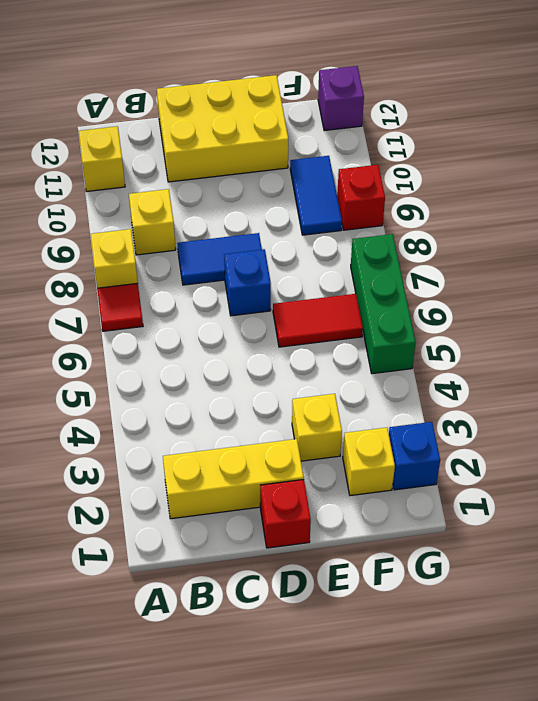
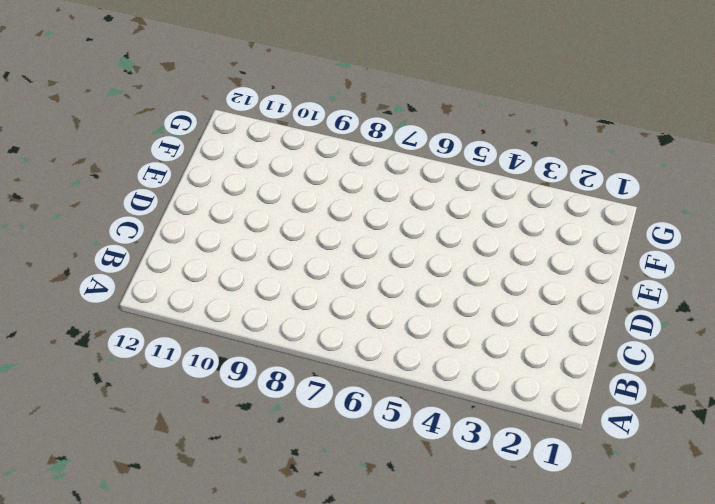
none -> red 1x1 tile [97,283,143,331]
none -> yellow 1x1 brick [90,229,138,288]
none -> yellow 1x1 brick [78,126,125,192]

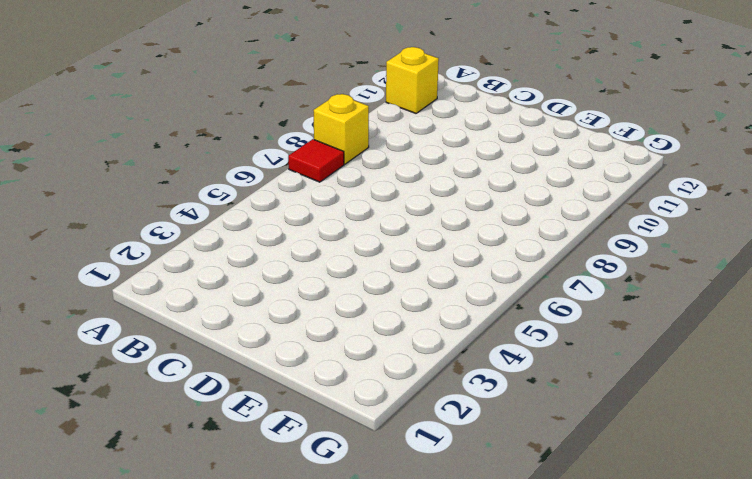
none -> yellow 1x3 brick [163,439,304,519]
none -> yellow 1x1 brick [129,189,176,255]
none -> blue 1x2 tile [177,233,262,285]

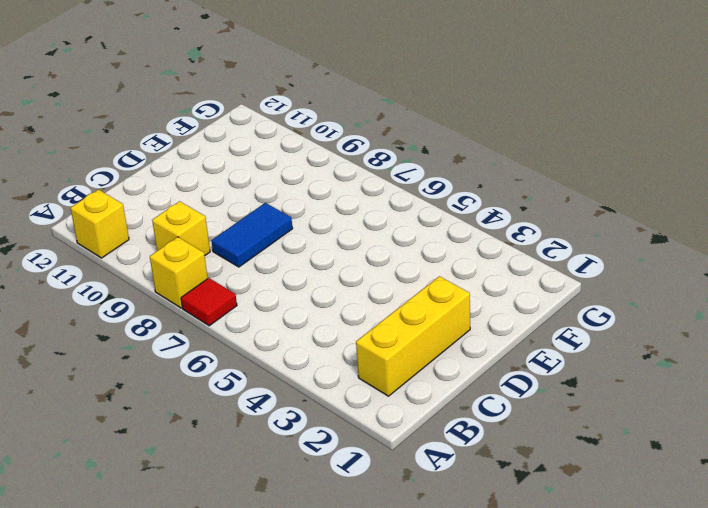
none -> yellow 2x3 brick [157,75,288,182]
none -> red 1x1 brick [260,480,311,548]
none -> blue 1x1 brick [224,249,271,316]

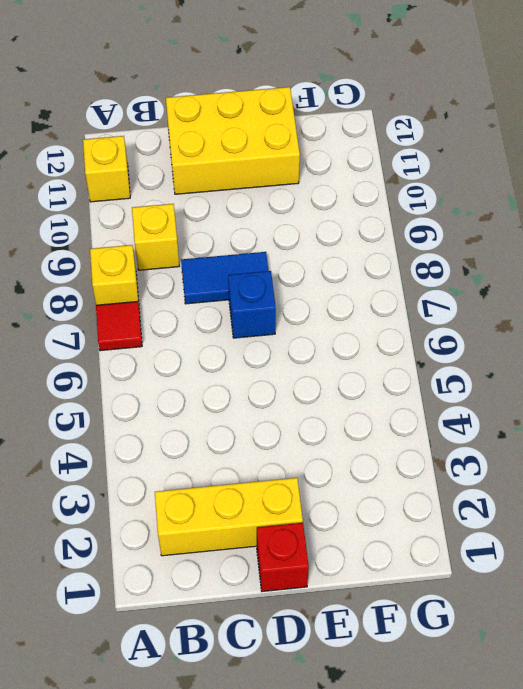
none -> yellow 1x1 brick [292,394,342,461]
none -> red 1x2 tile [273,294,363,347]
none -> yellow 1x1 brick [343,428,395,496]

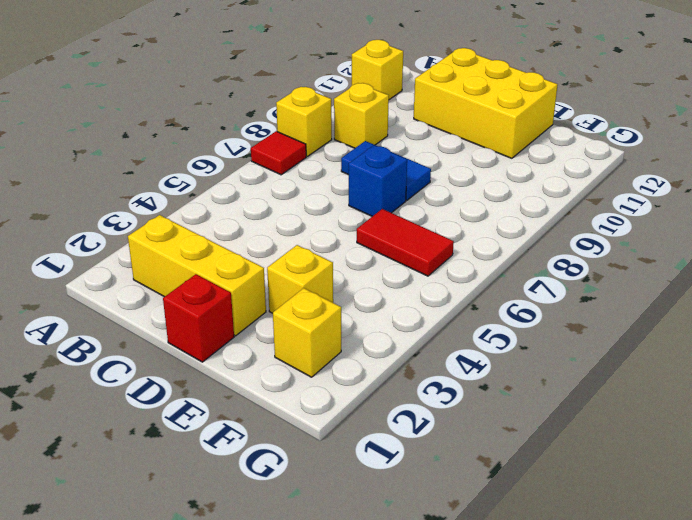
none -> blue 1x2 tile [290,156,342,235]
none -> blue 1x1 brick [389,422,440,490]
none -> green 1x3 brick [351,234,416,374]

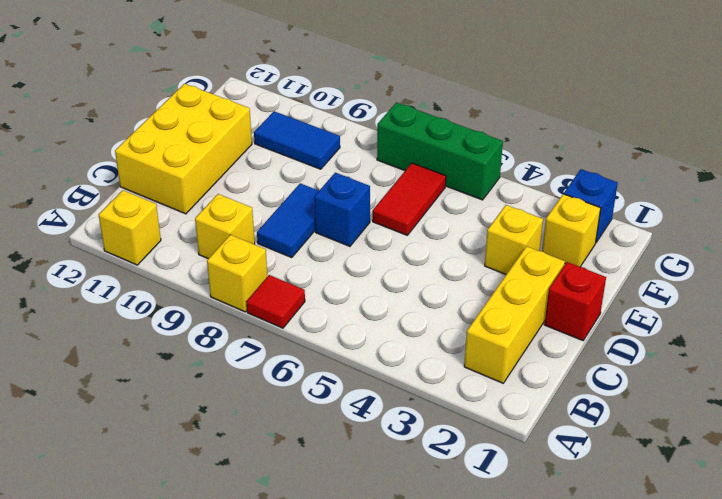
none -> red 1x1 brick [337,165,385,230]
none -> purple 1x1 brick [318,66,364,131]

